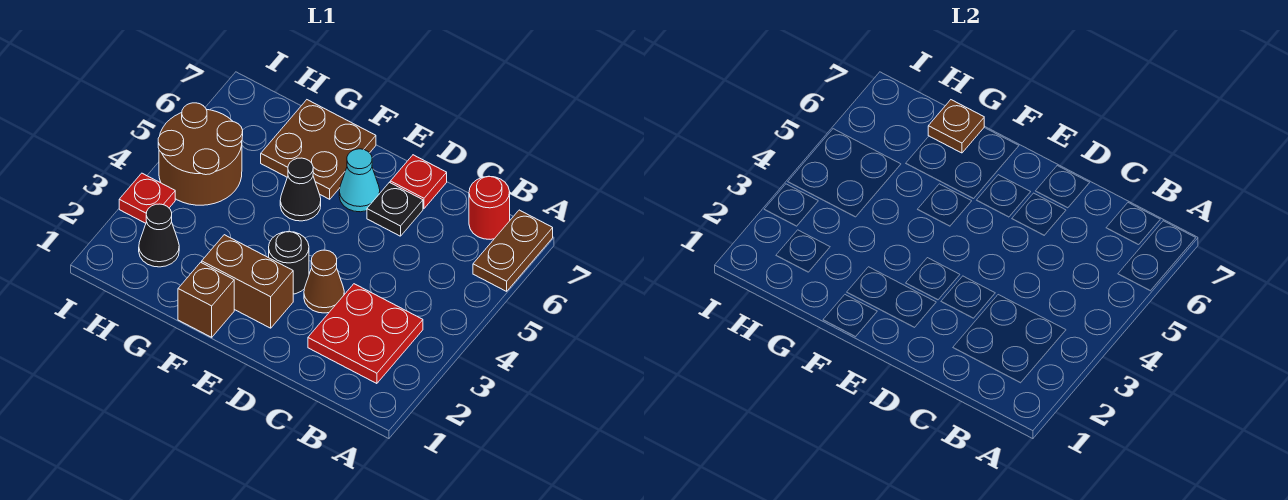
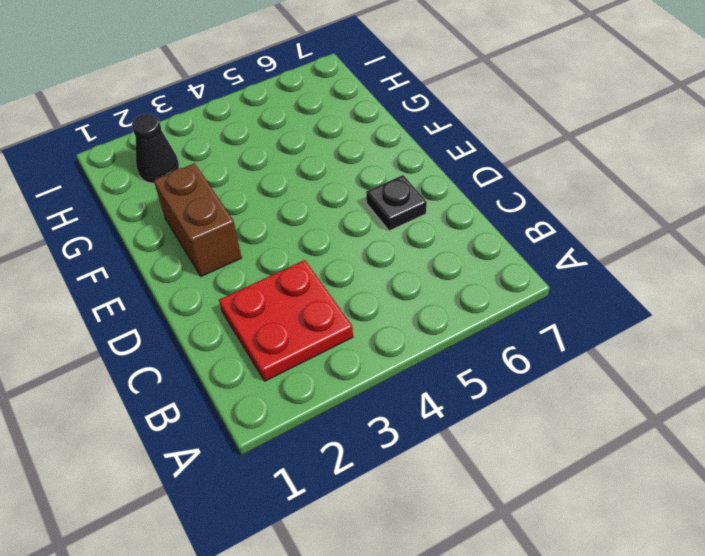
none -> brown 1x2 plate [473,210,553,291]
none -> red 1x1 round brick [469,176,510,239]
none -> brown 1x1 cone [304,250,344,313]

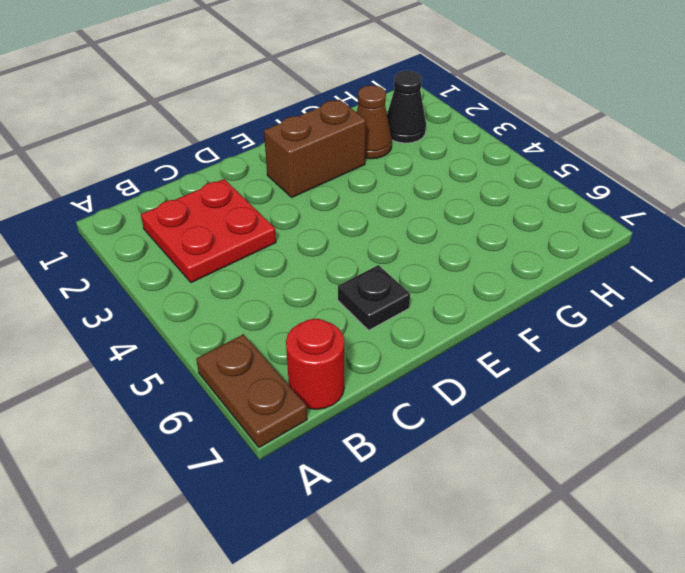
brown 1x1 cone [357,85,392,159] -> brown 1x1 cone moved to [304,250,344,313]
none -> red 1x1 plate [390,155,447,208]
none -> black 1x1 round brick [269,232,309,294]
none -> cyan 1x1 cone [339,149,380,212]

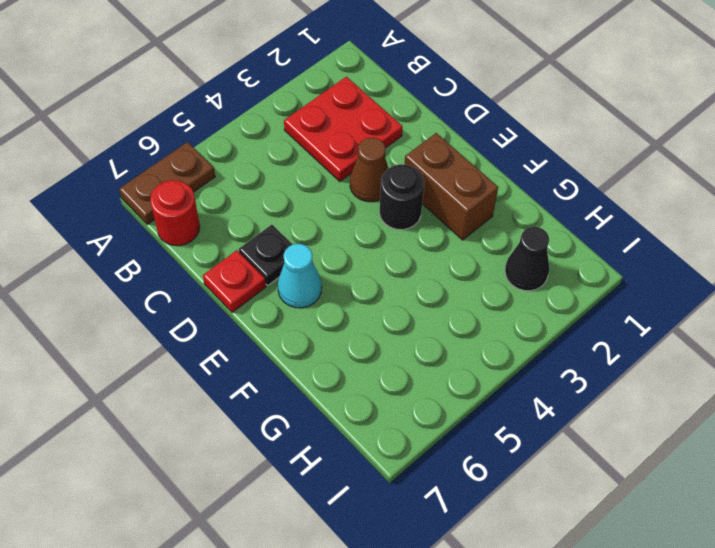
none -> brown 1x1 brick [178,262,234,337]
none -> black 1x1 cone [280,158,321,221]
none -> brown 2x2 plate [261,100,376,199]

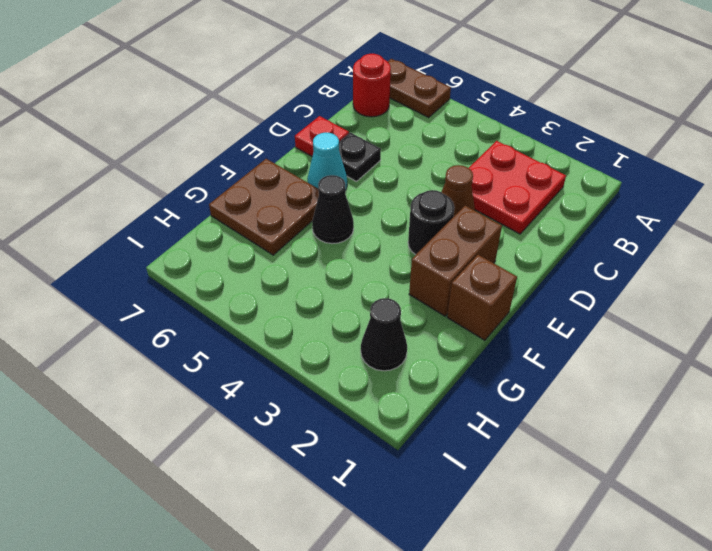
none -> brown 2x2 round brick [158,103,243,205]
none -> red 1x1 plate [119,173,175,223]
none -> brown 1x1 plate [928,100,984,153]

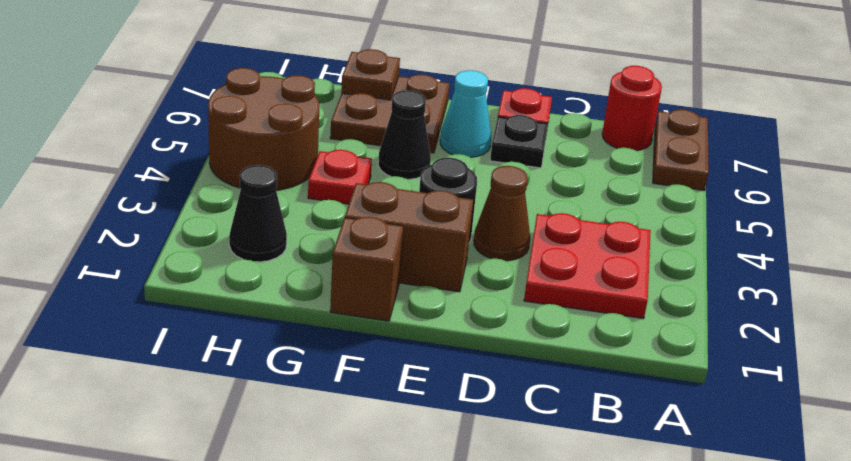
red 1x1 plate [308,150,372,204] -> red 1x1 plate moved to [119,173,175,223]

